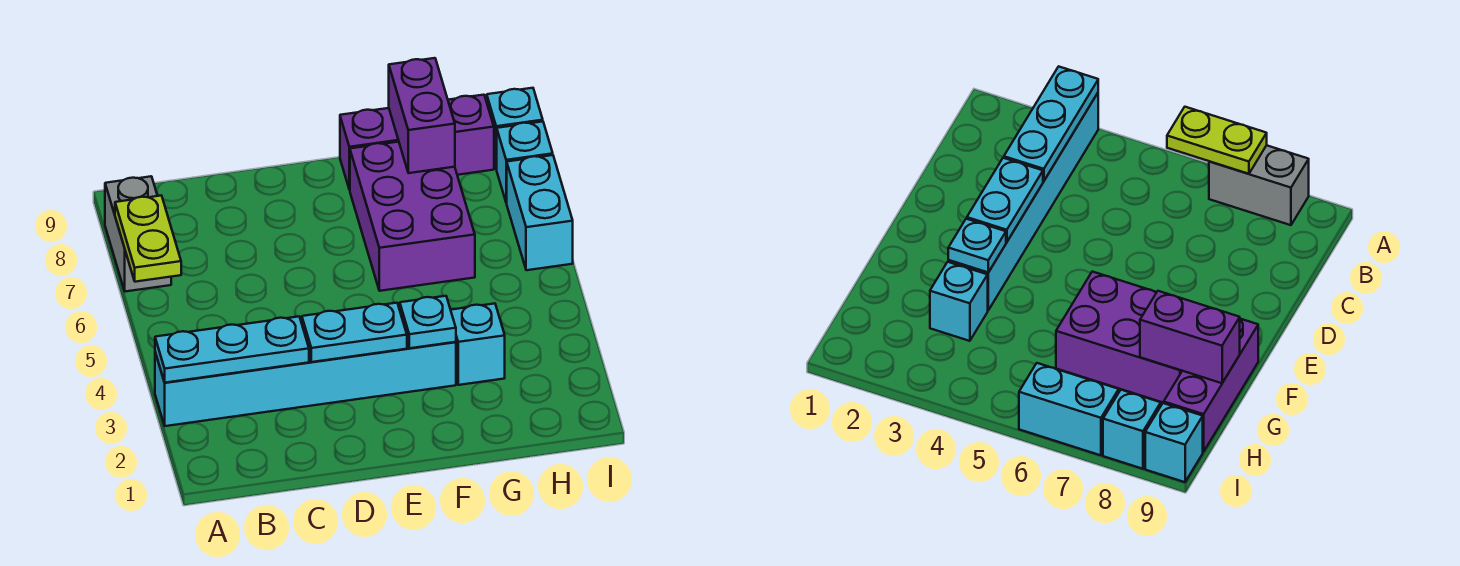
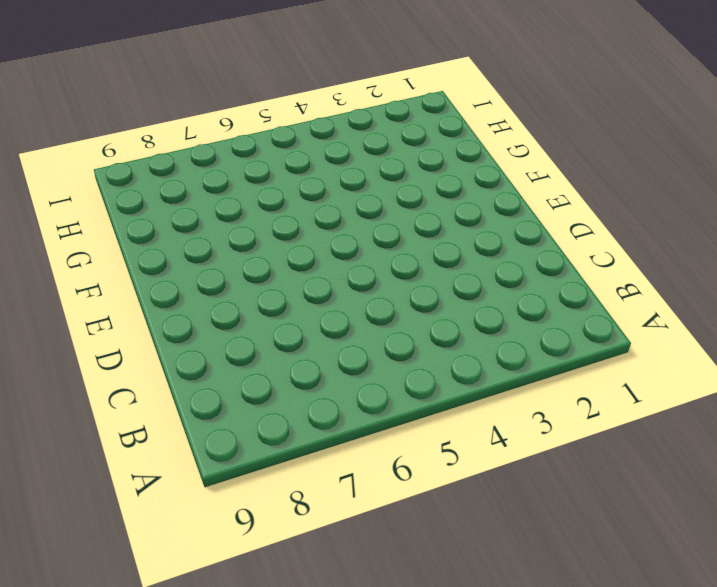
none -> cyan 1x6 brick [155,342,456,426]
none -> grey 1x2 brick [105,176,171,292]
none -> purple 2x3 brick [350,142,475,291]

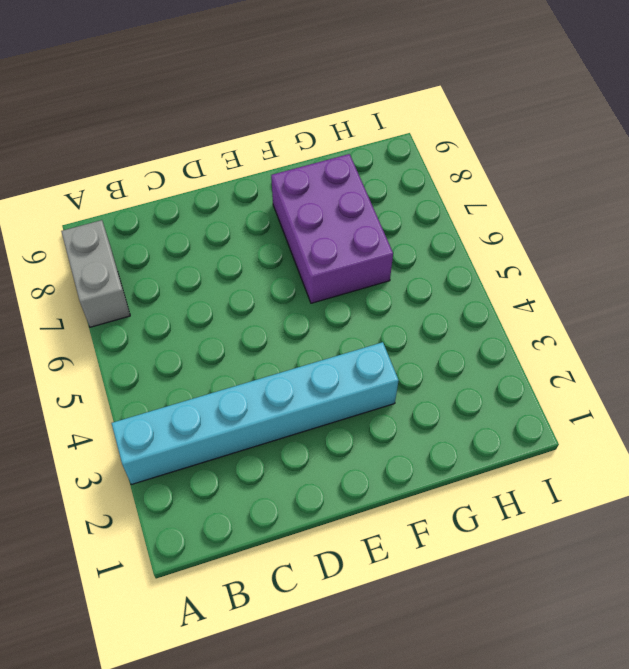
none -> purple 1x3 brick [340,95,494,190]
none -> cyan 1x1 brick [451,304,505,385]
none -> cyan 1x2 brick [507,155,573,270]

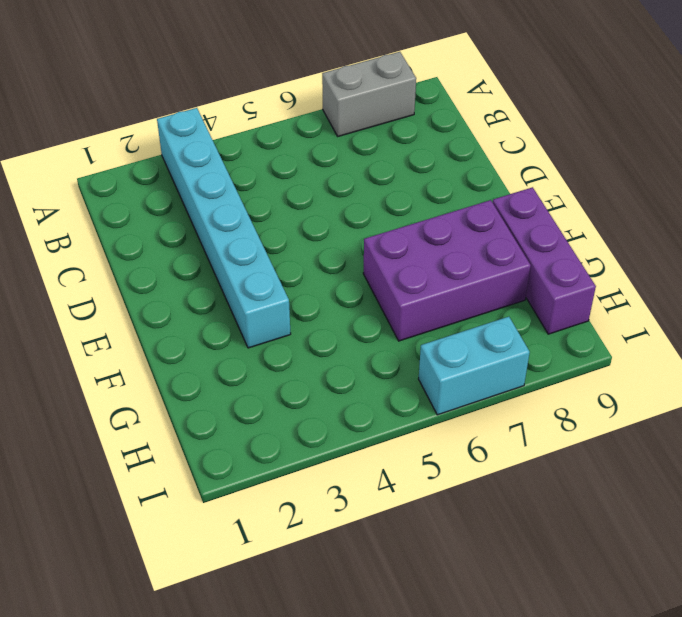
none -> cyan 1x1 brick [451,304,505,385]
none -> cyan 1x1 brick [497,121,553,203]
none -> cyan 1x1 brick [487,88,543,169]

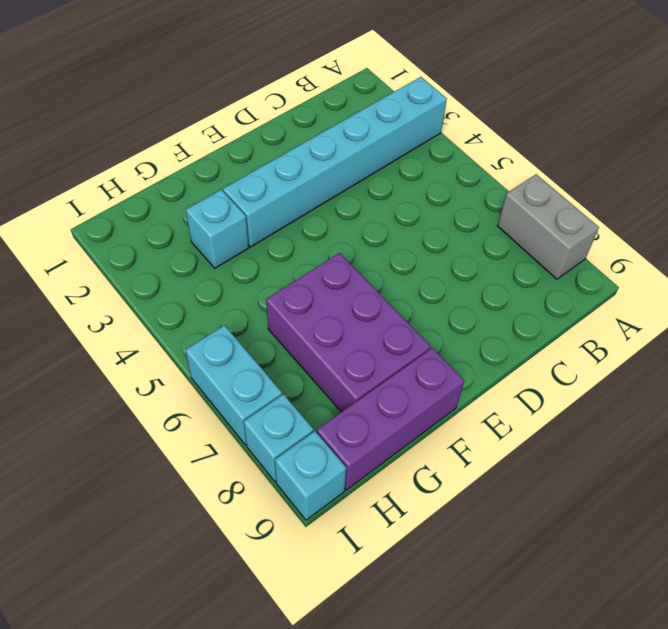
none -> cyan 1x3 plate [155,317,309,383]
none -> lime 1x2 plate [115,196,181,282]
none -> cyan 1x2 plate [302,303,407,362]

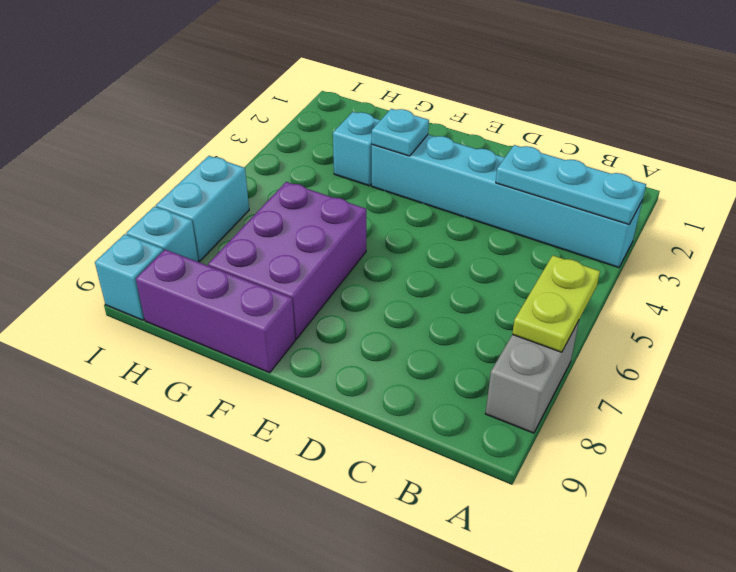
none -> cyan 1x2 plate [302,303,407,362]
none -> purple 1x2 brick [389,58,455,173]

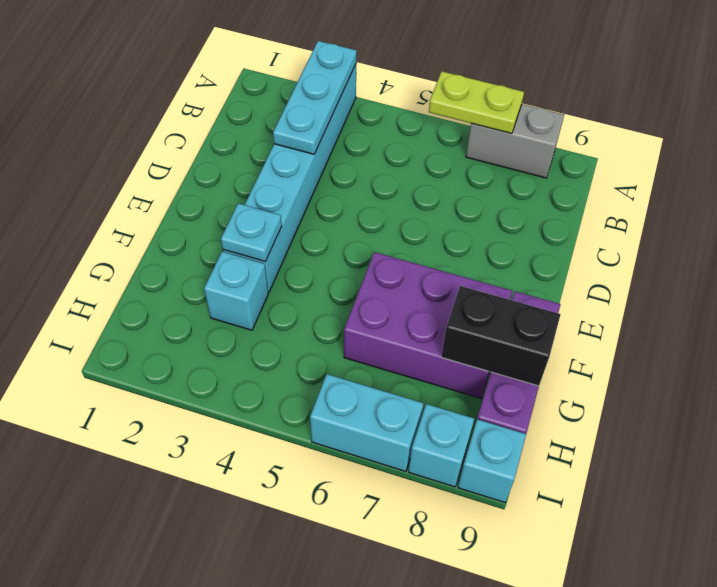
black 1x2 brick [441,286,561,386] -> purple 1x2 brick [389,58,455,173]
none -> cyan 1x2 plate [302,303,407,362]

